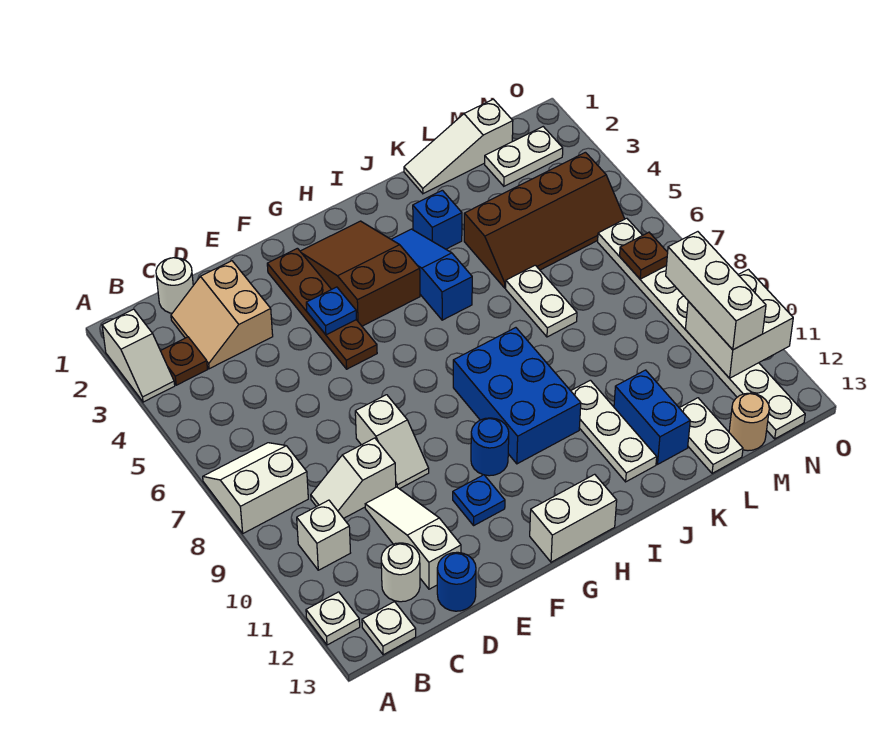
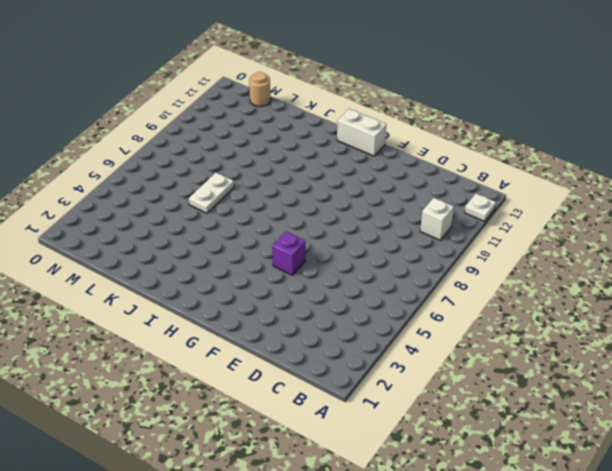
purple 1x1 brick [272,232,305,275] -> brown 1x4 plate [267,248,377,369]
none -> white 1x2 slope [102,309,175,402]
none -> white 2x2 slope [203,443,308,533]
none -> brown 1x1 plate [161,337,208,385]
none -> white 1x1 plate [362,602,416,655]

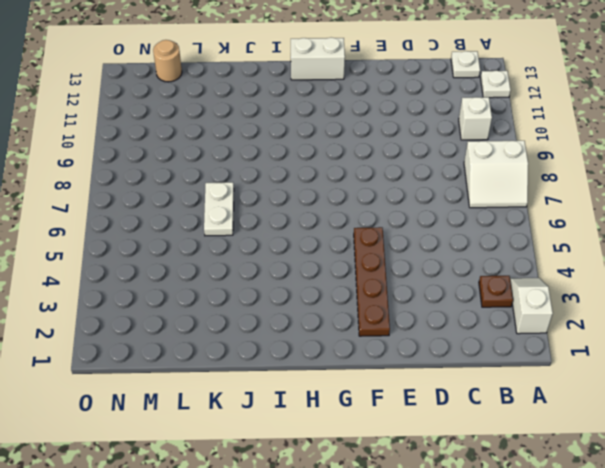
none -> white 1x1 round brick [156,258,193,313]
none -> tan 2x2 slope [171,261,273,369]
none -> white 1x2 slope [311,438,396,518]
none -> white 1x1 round brick [381,543,420,602]

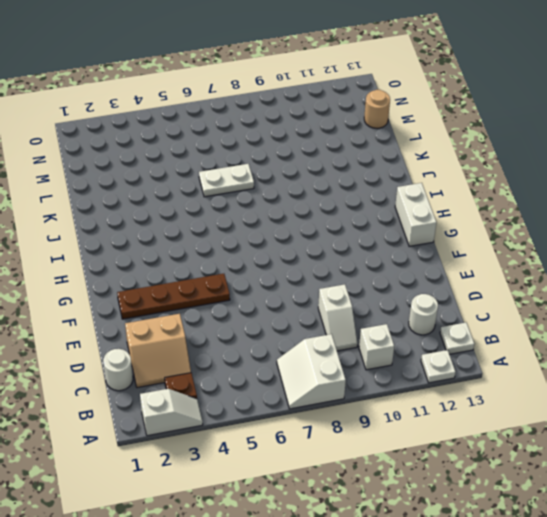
none -> white 1x3 slope [365,487,461,589]
none -> blue 1x1 round brick [437,552,476,611]
none -> white 1x2 slope [355,395,429,489]
none -> blue 1x1 plate [453,475,505,525]

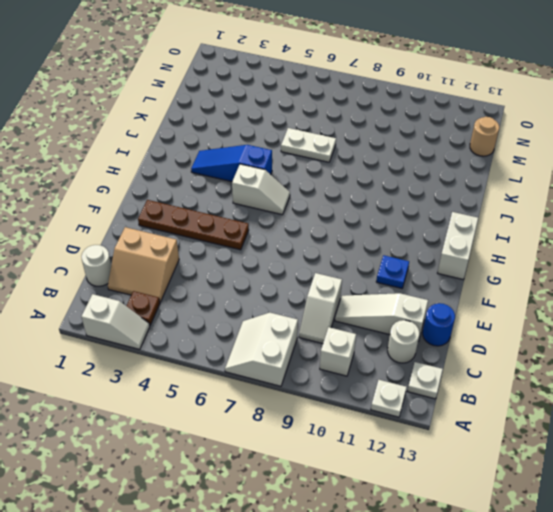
white 1x2 slope [232,164,290,215] -> white 1x2 slope moved to [355,395,429,489]
none -> brown 2x3 slope [300,221,420,326]
none -> blue 1x1 round brick [471,418,509,476]
none -> blue 2x3 brick [453,328,581,464]
none -> blue 1x1 brick [413,190,462,249]

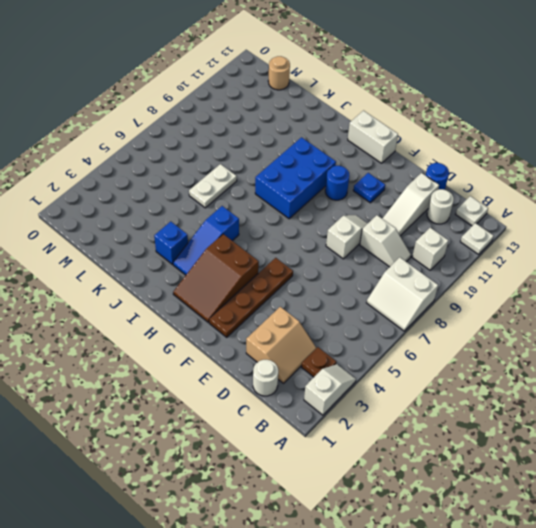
none -> white 1x3 plate [571,380,657,482]
none -> white 1x3 slope [404,99,513,194]
none -> brown 2x4 slope [464,152,625,288]
none -> blue 1x2 brick [614,370,690,464]

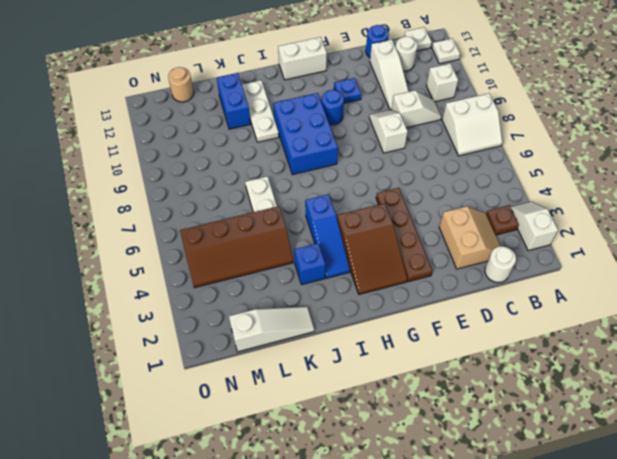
brown 2x4 slope [180,206,293,288] -> brown 2x4 slope turned to [464,152,625,288]
none -> white 1x2 plate [680,398,743,473]
none -> white 1x2 plate [485,127,563,186]
none -> white 1x8 plate [598,218,805,439]
none -> blue 1x1 plate [306,287,356,335]

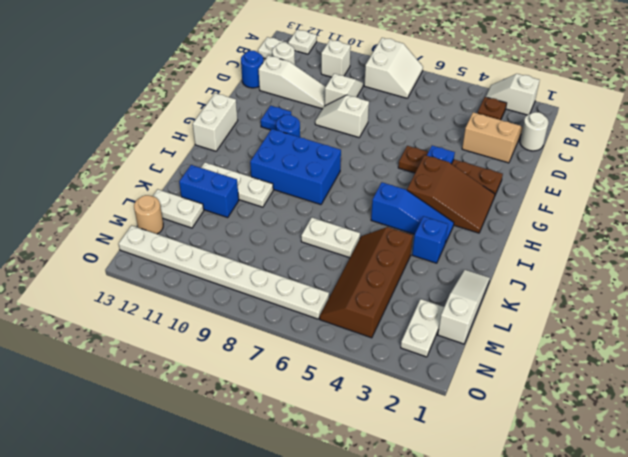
none -> brown 1x1 plate [620,232,668,279]
none -> white 2x2 brick [685,269,793,378]
none -> white 1x3 brick [666,232,766,350]

